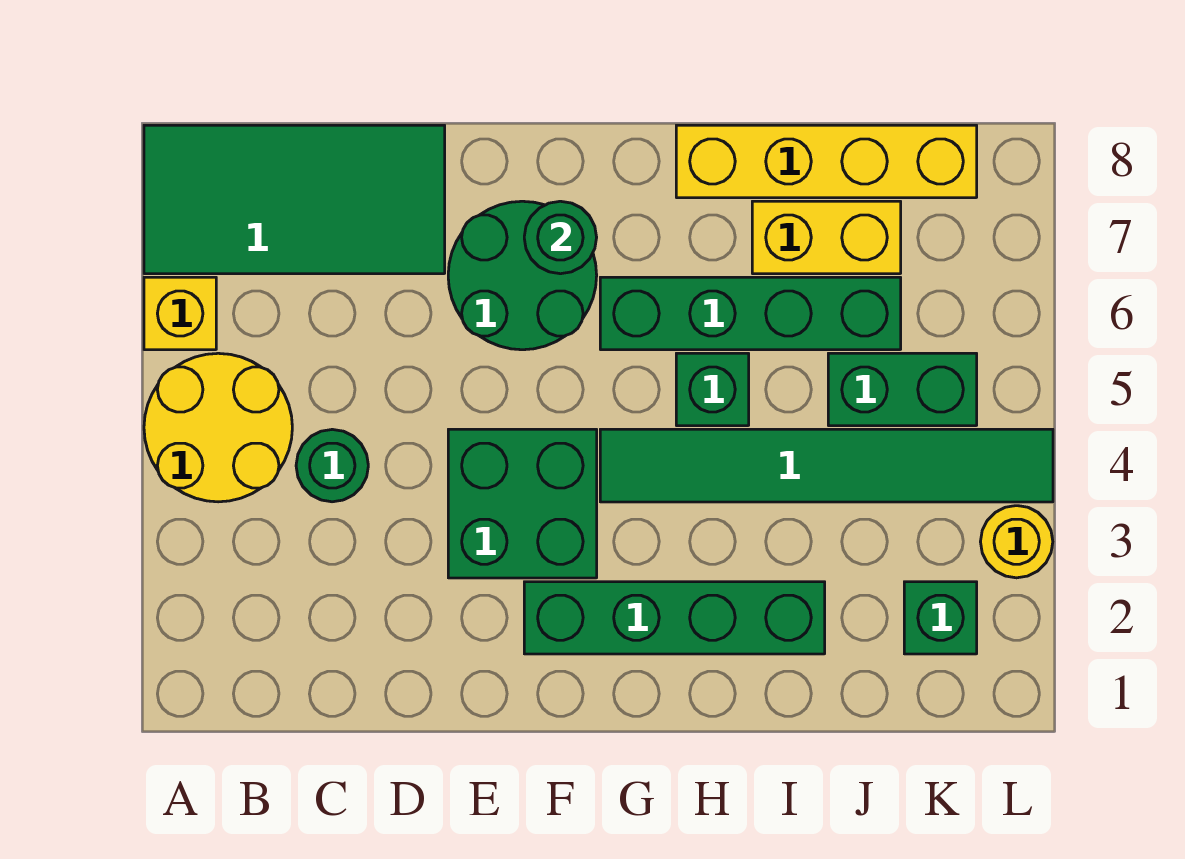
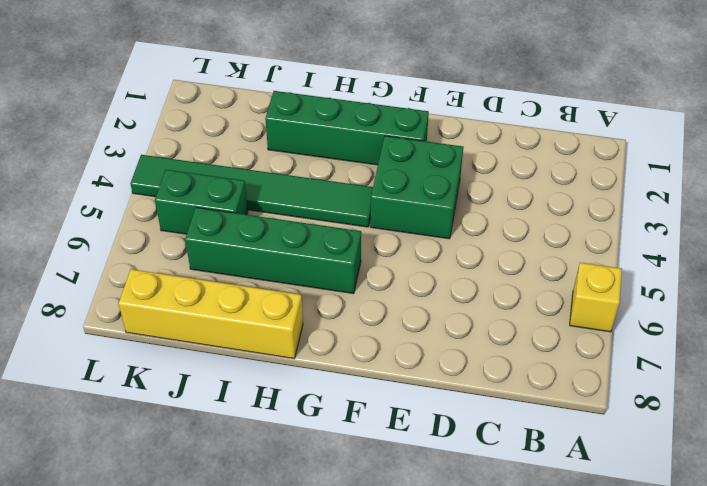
none -> yellow 2x2 round brick [144,353,292,502]
none -> green 2x4 tile [144,125,445,274]
none -> green 1x1 round brick [296,429,368,502]

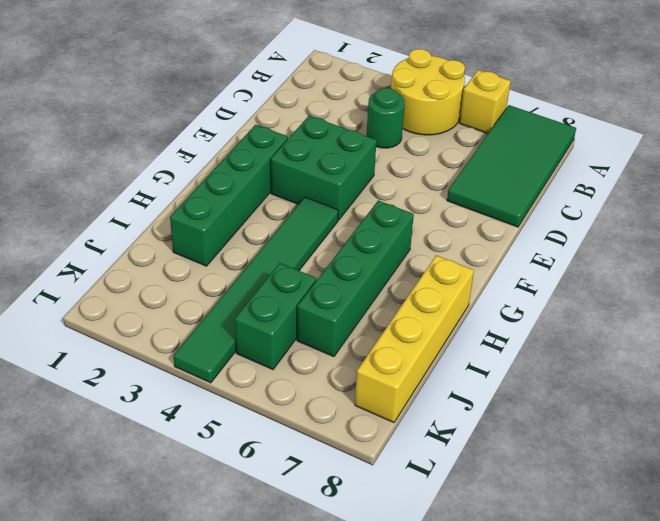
none -> green 2x2 round brick [448,201,597,350]
none -> green 1x1 brick [676,353,749,426]
none -> yellow 1x2 brick [752,201,901,274]

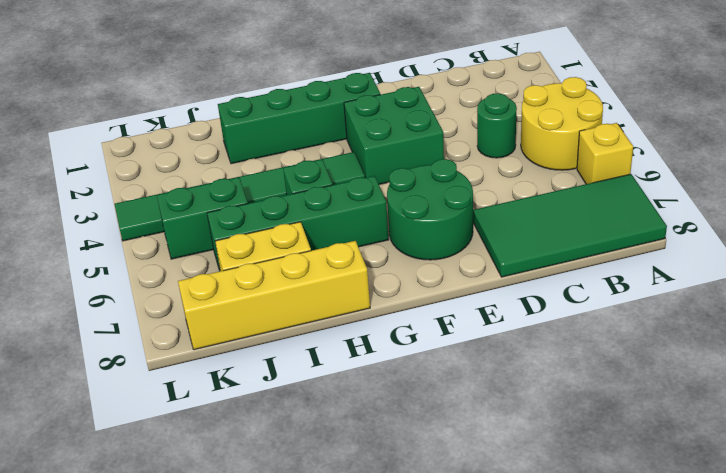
none -> green 1x1 brick [904,582,977,654]
none -> yellow 1x1 round brick [980,506,1053,578]
none -> green 1x1 round brick [524,201,597,274]

